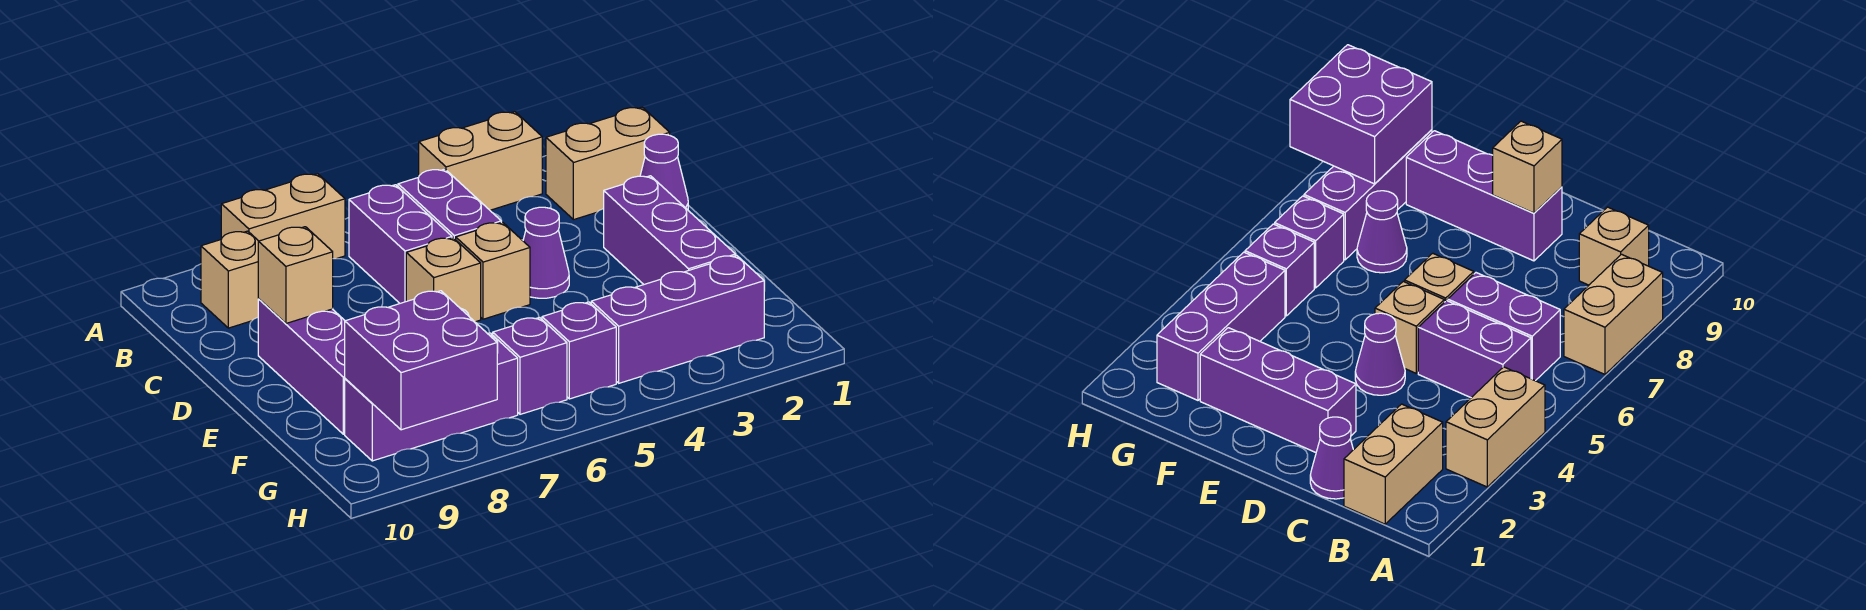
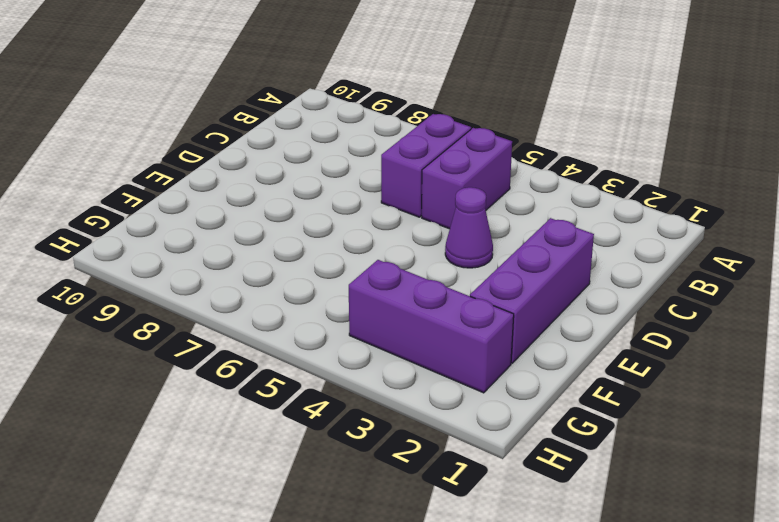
none -> tan 1x2 brick [419,112,542,210]
none -> tan 1x2 brick [221,174,345,259]
none -> tan 1x2 brick [546,107,670,220]

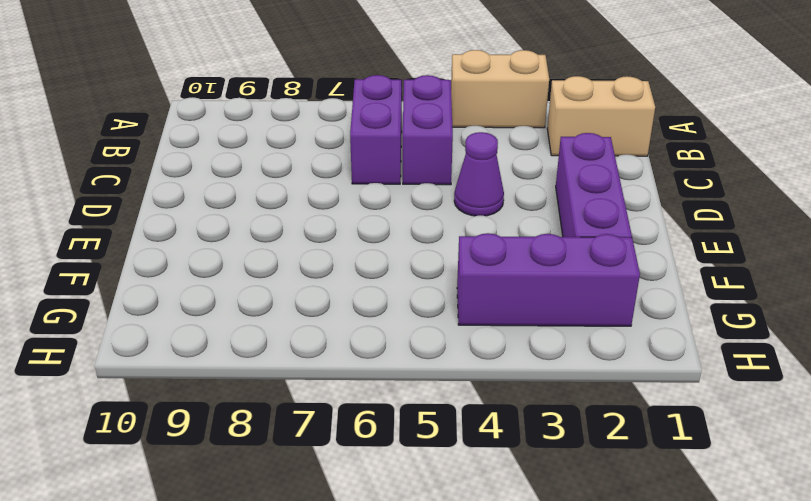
none -> tan 1x2 brick [221,174,345,259]
none -> tan 1x1 brick [201,231,259,328]
none -> purple 1x1 cone [640,134,688,210]

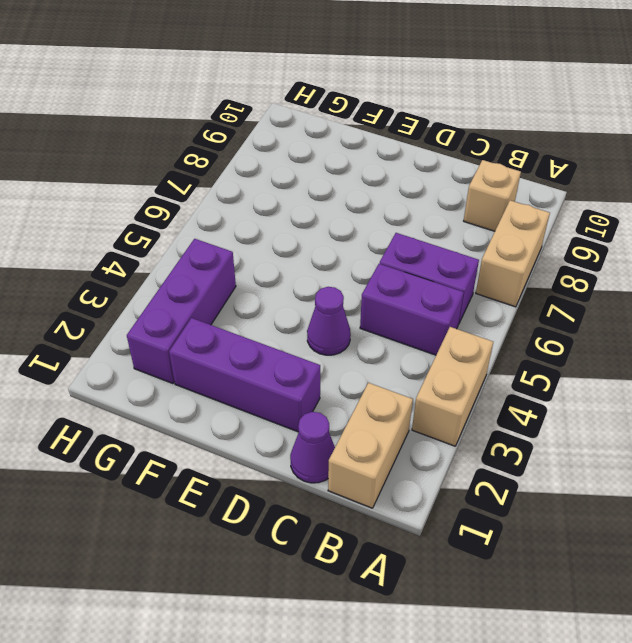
none -> tan 1x1 brick [456,222,530,319]
none -> tan 1x1 brick [406,238,481,322]
none -> purple 1x3 brick [258,299,345,434]

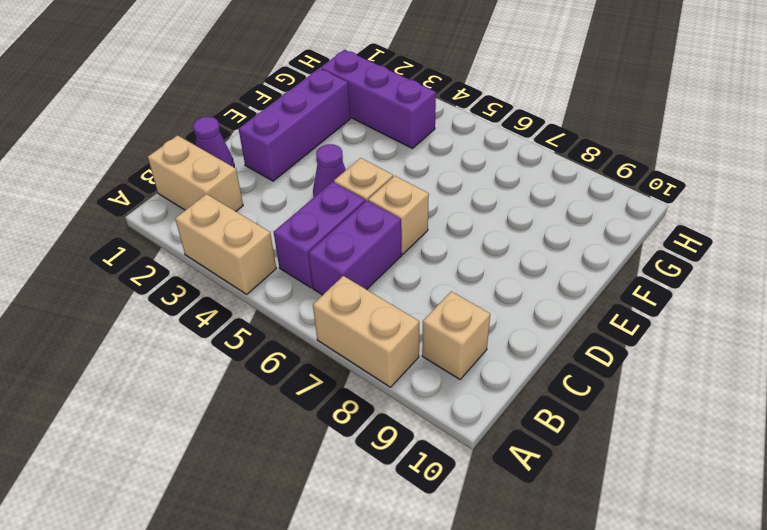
none -> purple 1x3 brick [258,299,345,434]
none -> purple 1x1 cone [1357,191,1407,273]
none -> purple 1x1 brick [542,302,616,399]

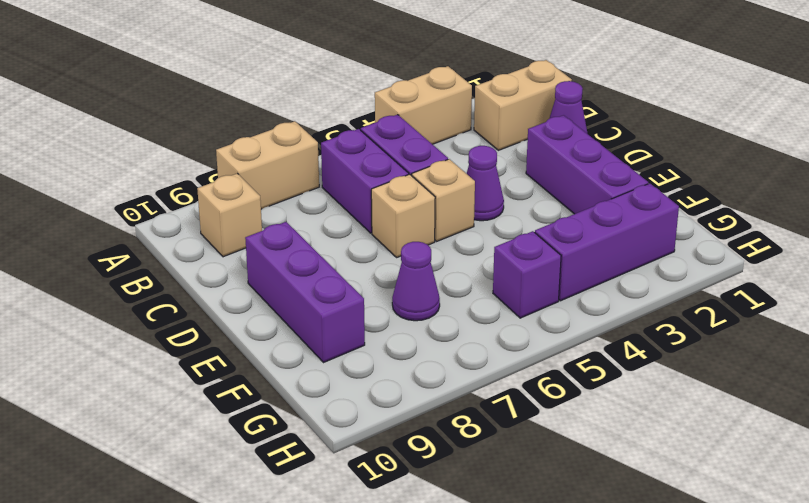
none -> purple 1x1 brick [493,318,567,414]
none -> purple 1x3 brick [345,333,518,461]
none -> tan 1x1 brick [258,227,333,323]

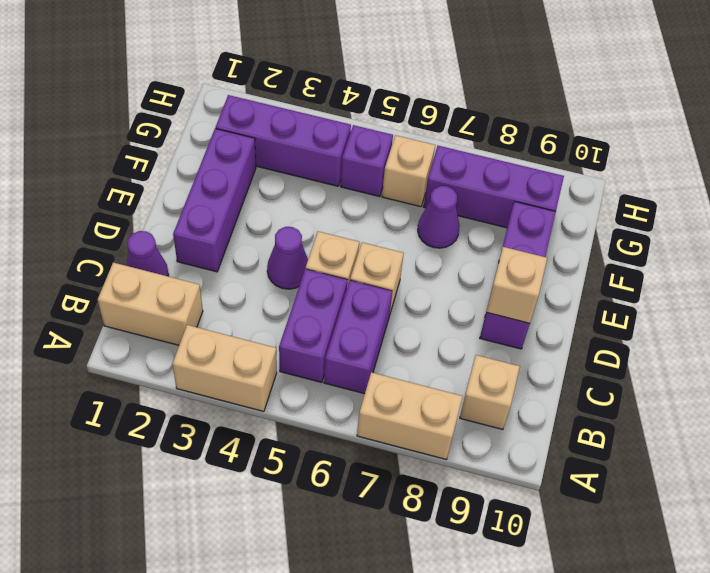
tan 1x1 brick [382,135,435,207] -> purple 1x1 brick [493,318,567,414]
none -> purple 2x2 brick [345,291,497,430]

